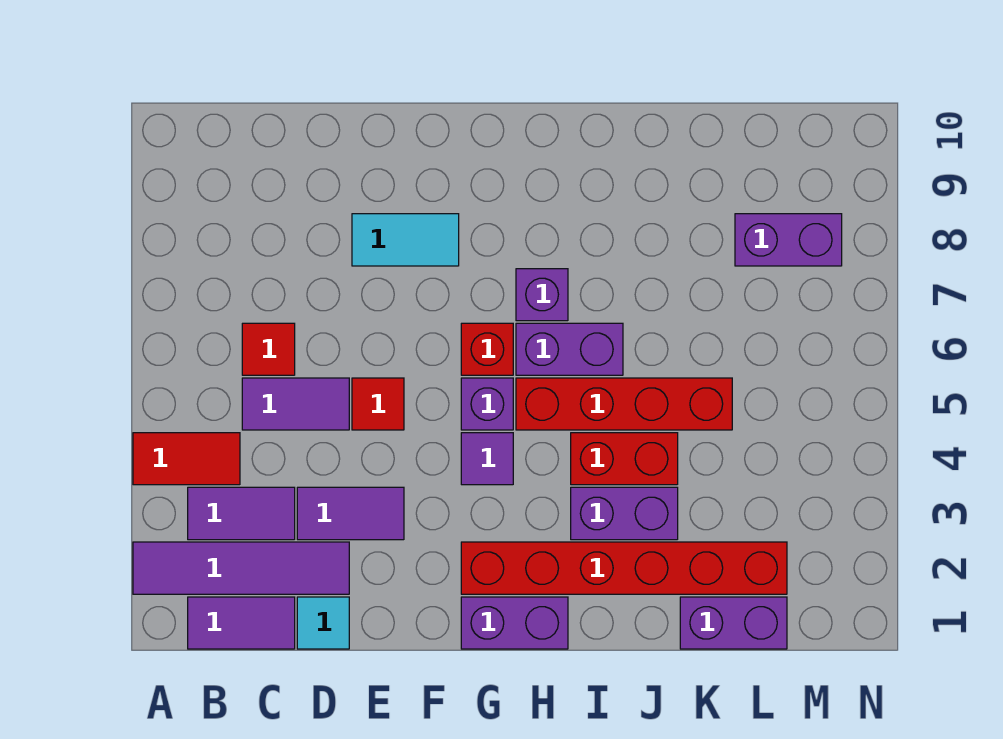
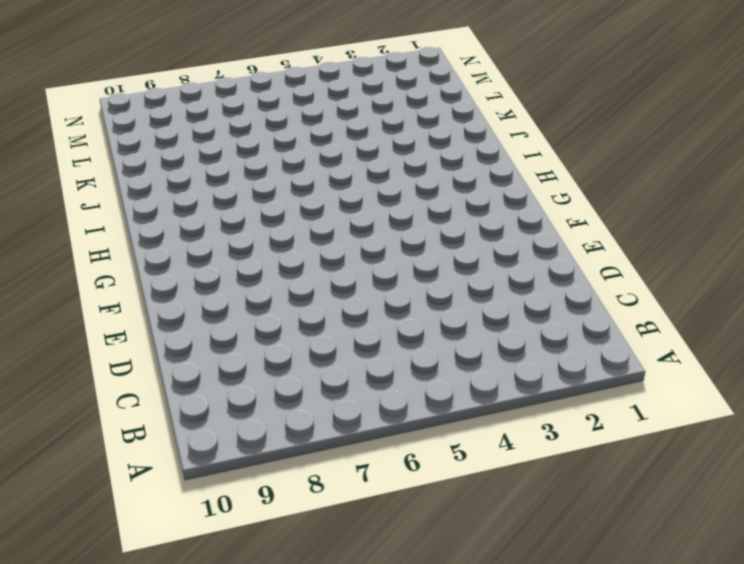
none -> purple 1x4 tile [133,542,349,594]
none -> red 1x2 tile [133,433,240,485]
none -> purple 1x2 tile [188,597,295,649]

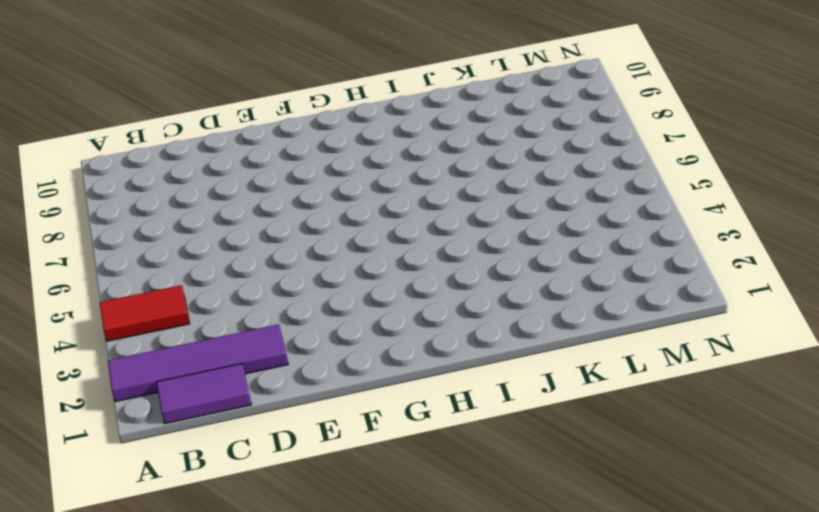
none -> purple 1x2 tile [188,487,295,540]
none -> purple 1x2 tile [242,378,349,430]
none -> red 1x1 tile [242,323,295,375]

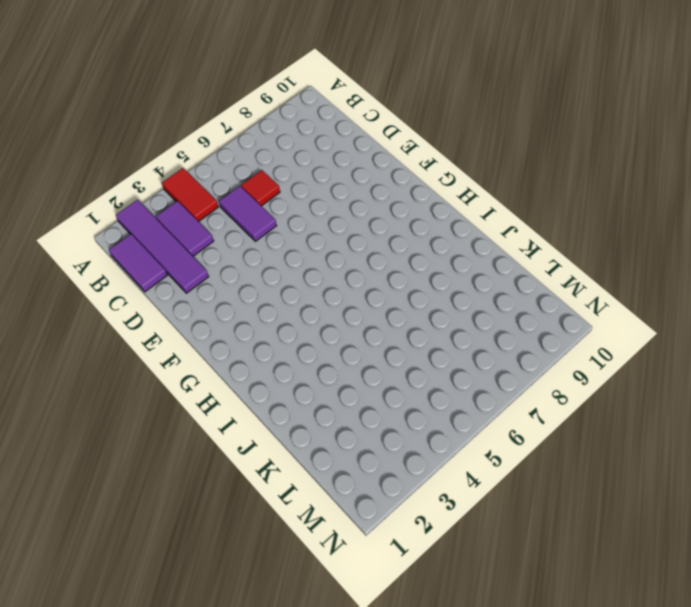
none -> cyan 1x1 tile [297,597,349,649]
none -> purple 1x2 tile [297,487,404,540]
none -> red 1x1 tile [352,378,404,430]

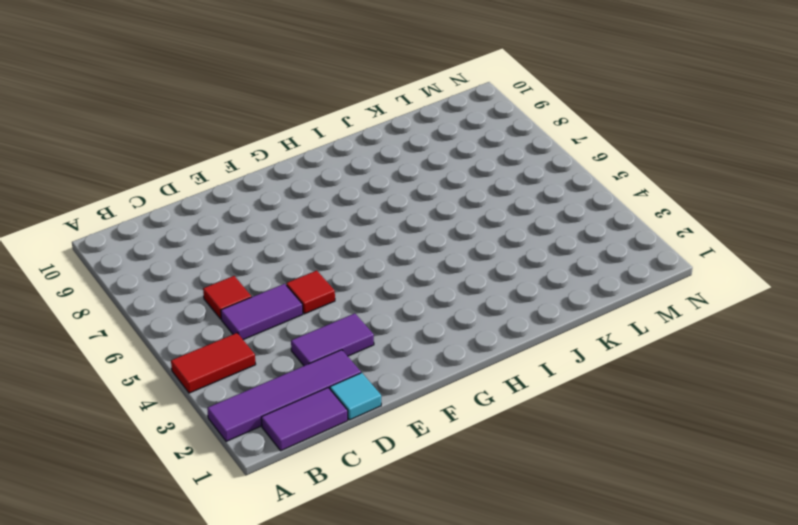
none -> purple 1x2 tile [188,487,295,540]
none -> cyan 1x2 tile [352,214,459,266]
none -> purple 1x2 brick [461,597,568,649]

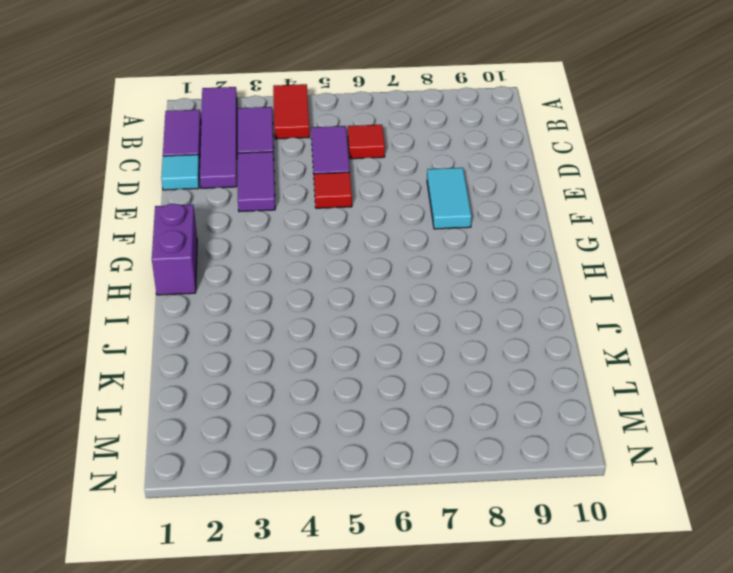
none -> red 1x6 brick [461,542,787,594]
none -> purple 1x1 tile [461,433,513,485]
none -> purple 1x1 brick [461,378,513,430]

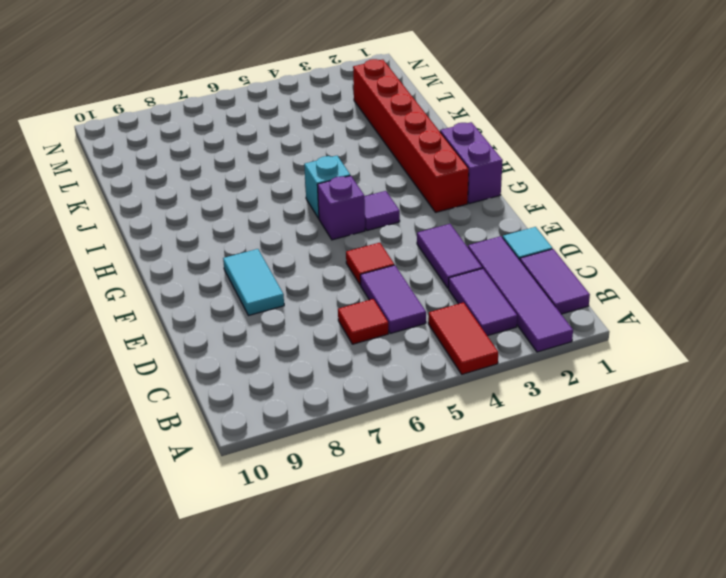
cyan 1x1 brick [304,156,350,218] -> red 1x4 brick [516,378,732,430]
none -> red 1x1 brick [461,323,513,375]
none -> purple 1x2 brick [516,323,623,375]
none -> purple 1x1 brick [516,269,568,321]

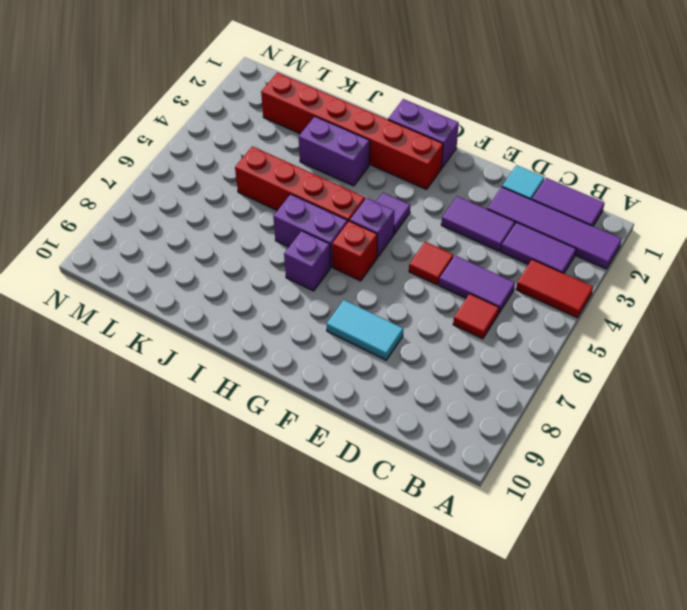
none -> red 1x2 brick [571,433,678,485]
none -> purple 1x2 brick [680,597,787,649]
none -> purple 1x2 brick [735,214,842,266]

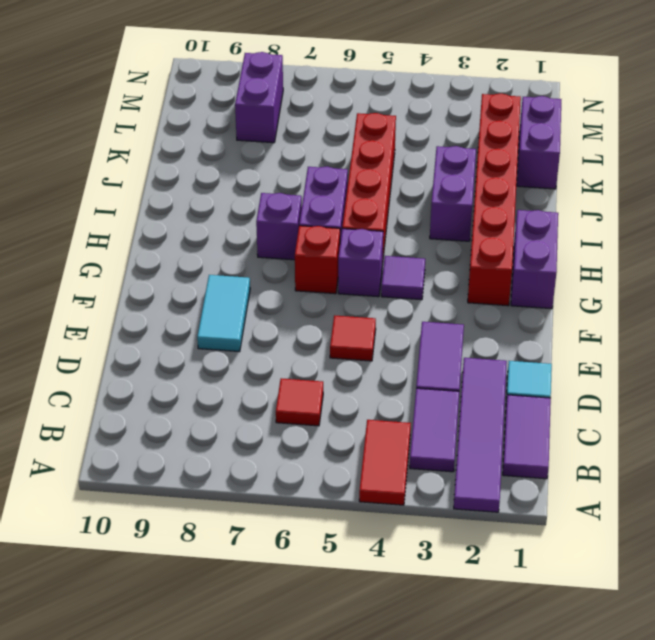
none -> purple 1x2 tile [242,378,349,430]
none -> red 1x2 brick [571,433,678,485]

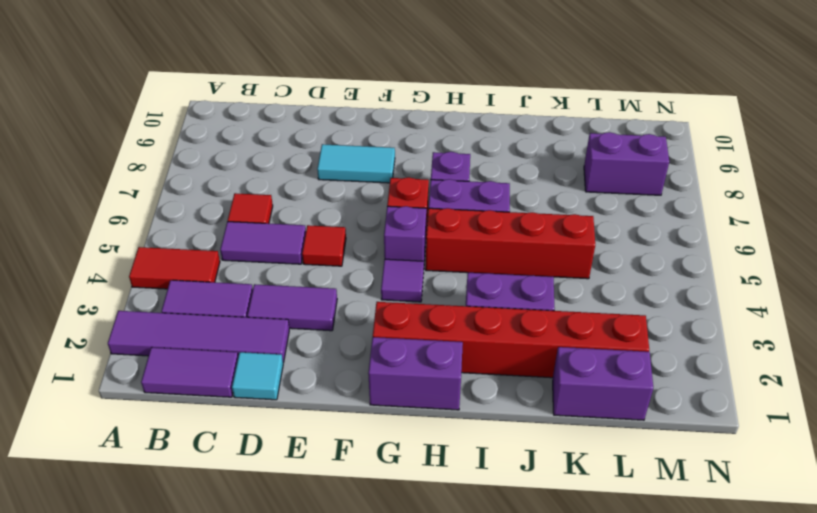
none -> red 1x2 brick [571,433,678,485]

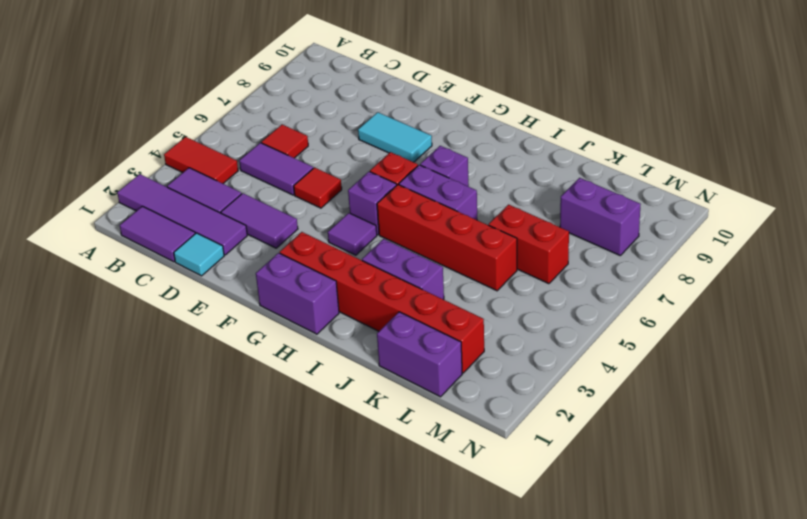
red 1x2 brick [489,205,569,284] -> red 1x2 brick moved to [571,433,678,485]

